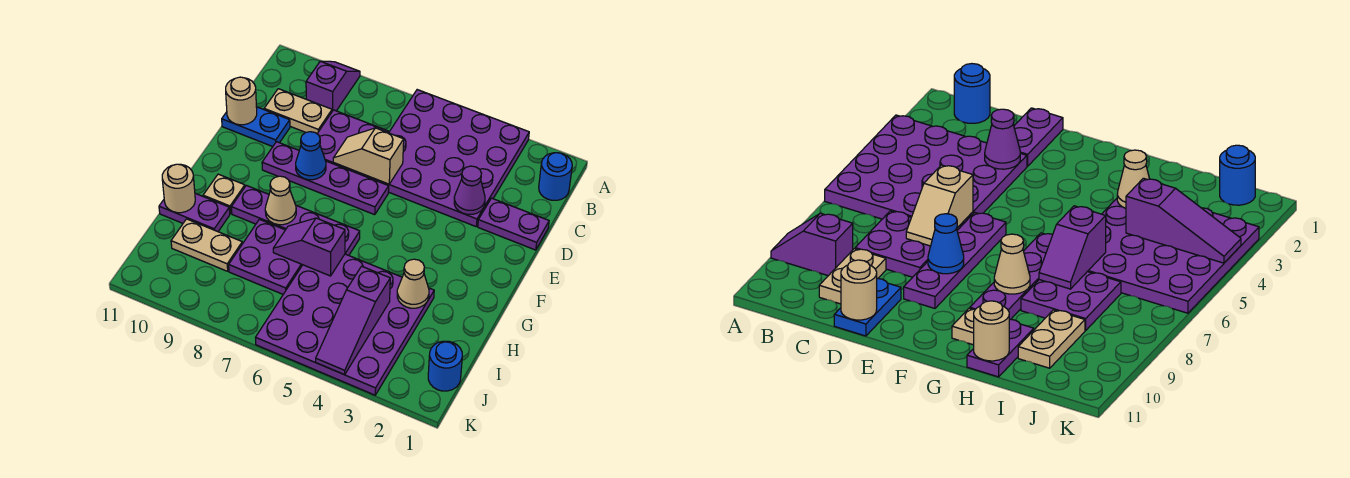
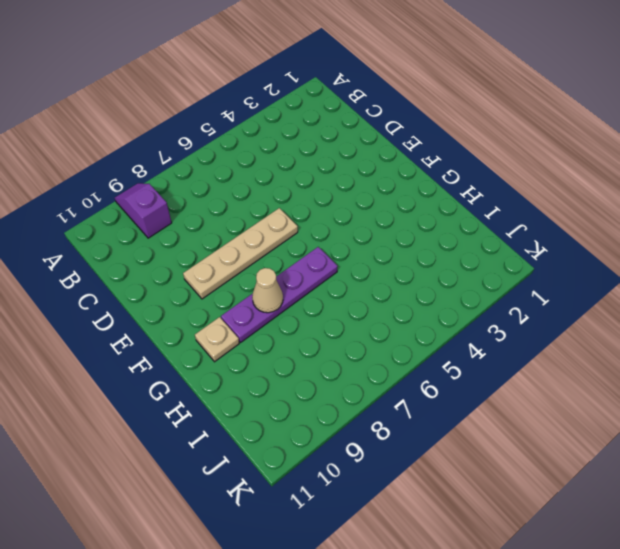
tan 1x4 plate [183,208,298,299] -> purple 1x4 plate [262,142,389,215]
none -> purple 4x4 plate [362,90,529,226]
none -> blue 1x1 round brick [539,153,572,200]
none -> purple 2x2 plate [317,110,388,175]

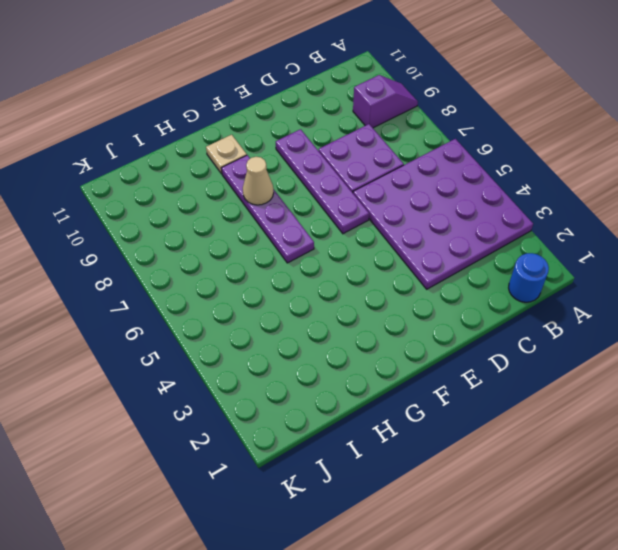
none -> tan 1x2 plate [264,89,332,133]
none -> purple 1x2 plate [478,198,549,250]
none -> blue 1x2 plate [222,107,290,147]

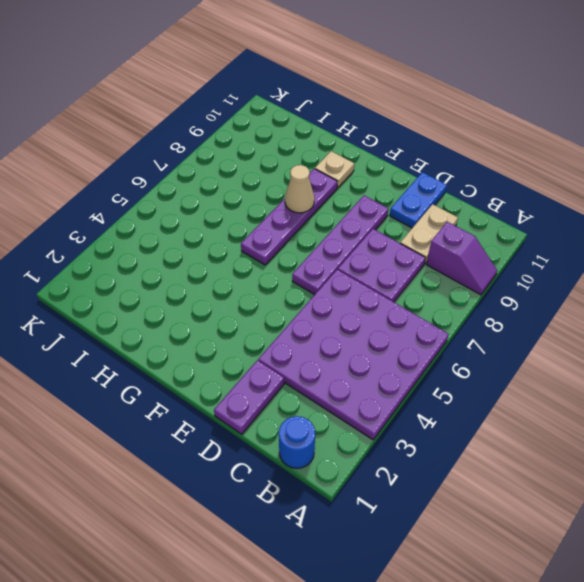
none -> purple 4x4 plate [255,254,434,395]
none -> purple 2x2 plate [229,219,302,294]
none -> purple 1x2 plate [159,193,230,232]

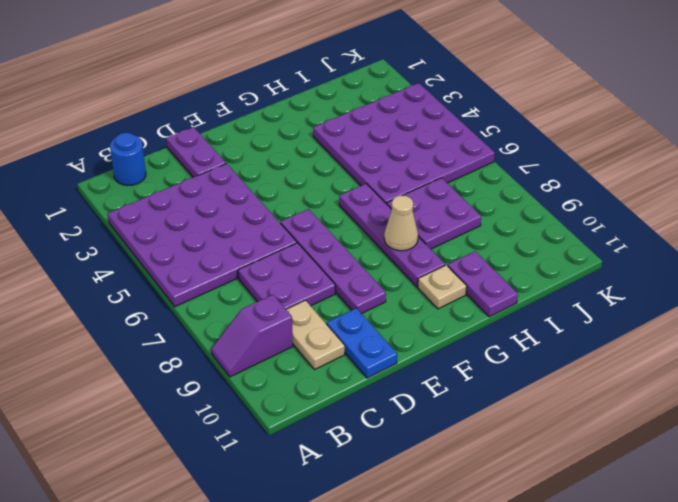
none -> tan 1x2 plate [171,219,242,271]
none -> blue 1x1 round brick [428,341,462,391]
none -> purple 1x1 cone [454,166,485,214]

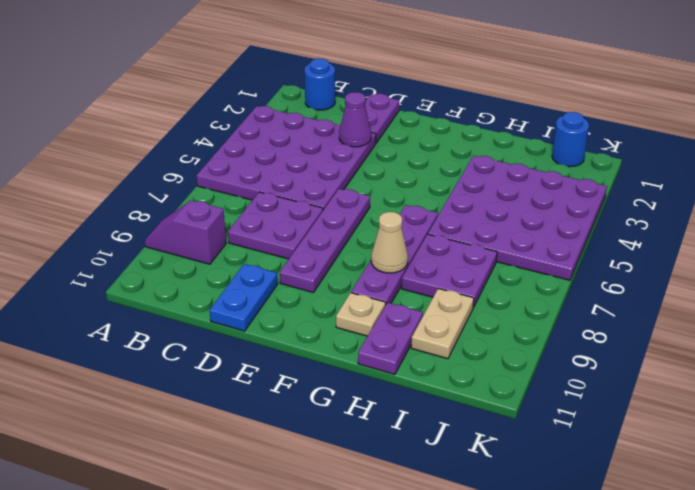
none -> tan 1x2 plate [264,89,332,133]
none -> tan 1x2 slope [333,128,404,184]
none -> tan 1x1 round brick [226,77,257,125]

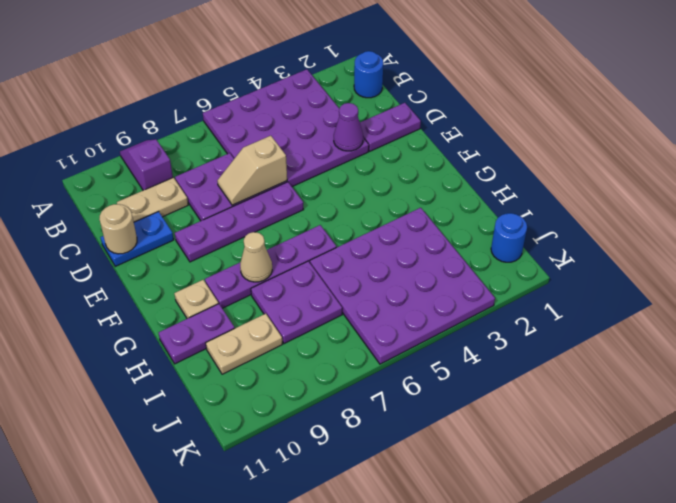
none -> blue 1x1 cone [296,132,326,180]
none -> tan 1x1 cone [397,259,429,308]
none -> purple 1x2 slope [273,218,345,276]

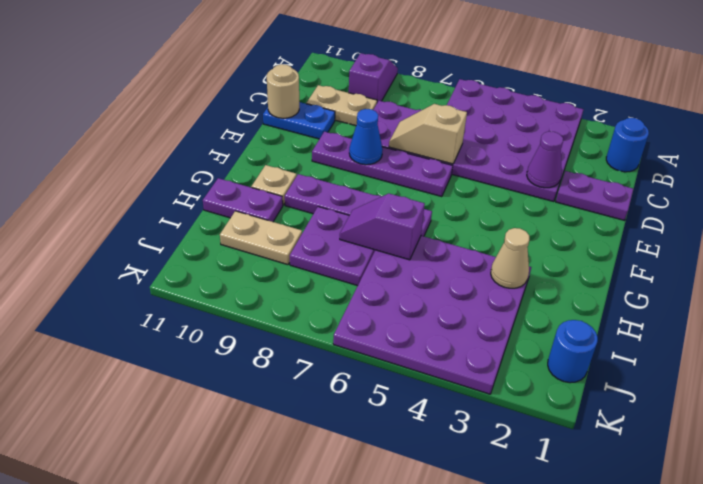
none -> tan 1x1 cone [265,176,296,225]
none -> tan 1x1 round brick [162,164,195,213]
none -> purple 1x3 slope [316,266,390,375]

